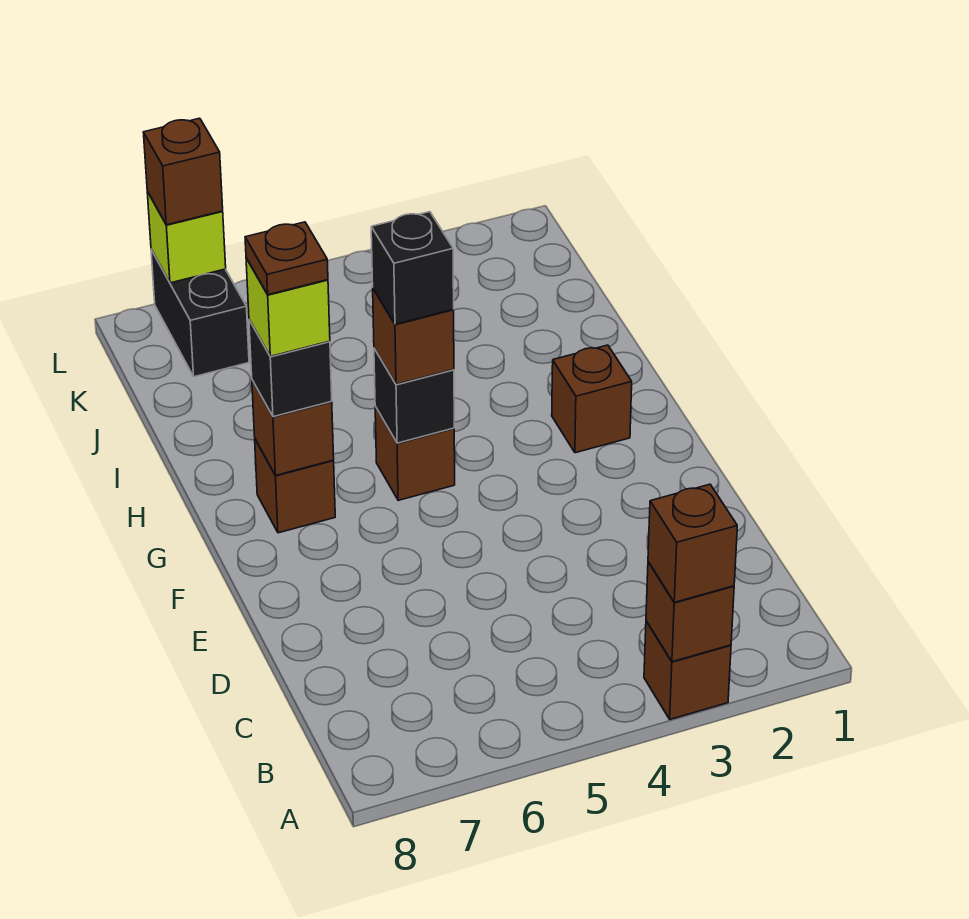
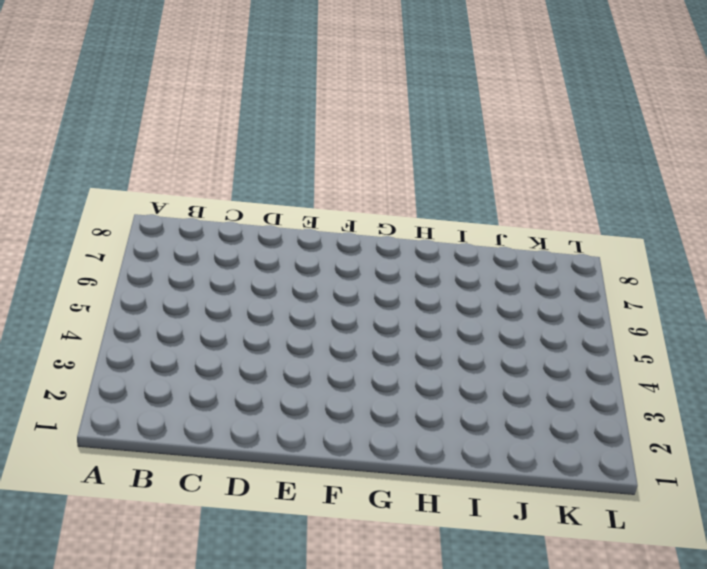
none -> brown 1x1 brick [644,621,731,719]
none -> brown 1x1 brick [552,345,632,453]
none -> brown 1x1 brick [375,407,455,500]

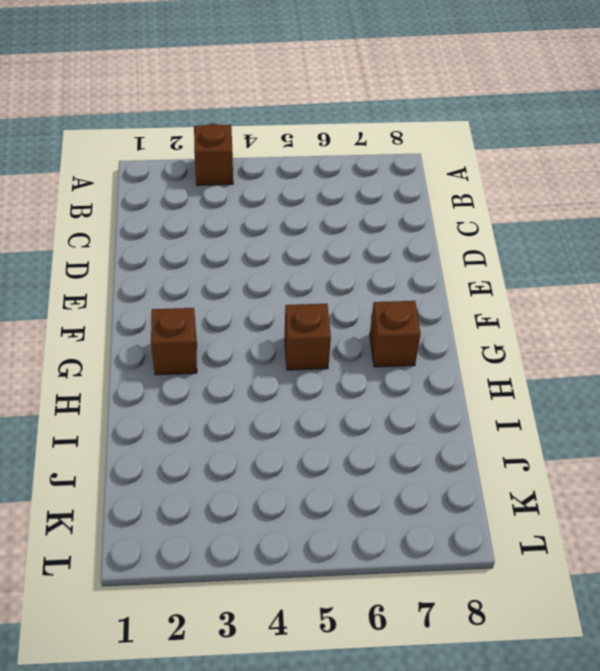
none -> black 1x2 brick [151,250,249,377]
none -> brown 1x1 brick [646,562,734,662]
none -> black 1x1 brick [374,348,454,443]

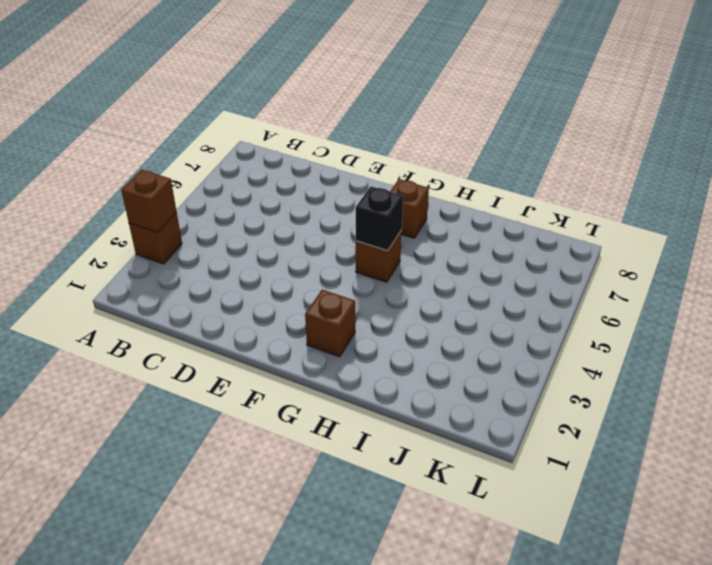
none -> black 1x2 brick [151,250,249,377]
none -> brown 1x1 brick [252,380,334,475]
none -> lime 1x1 brick [147,192,226,283]

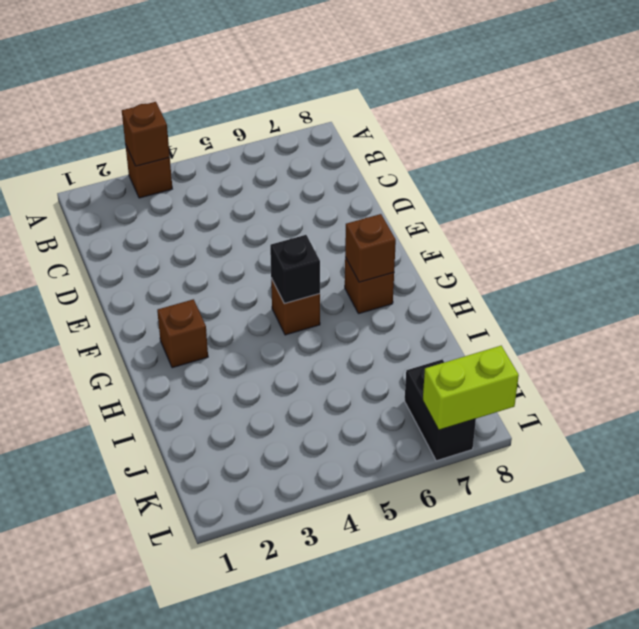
lime 1x2 brick [423,346,519,430] -> lime 1x1 brick [147,192,226,283]
none -> brown 1x1 brick [648,484,737,602]
none -> brown 1x1 brick [373,289,454,384]
none -> black 1x1 brick [249,320,332,417]

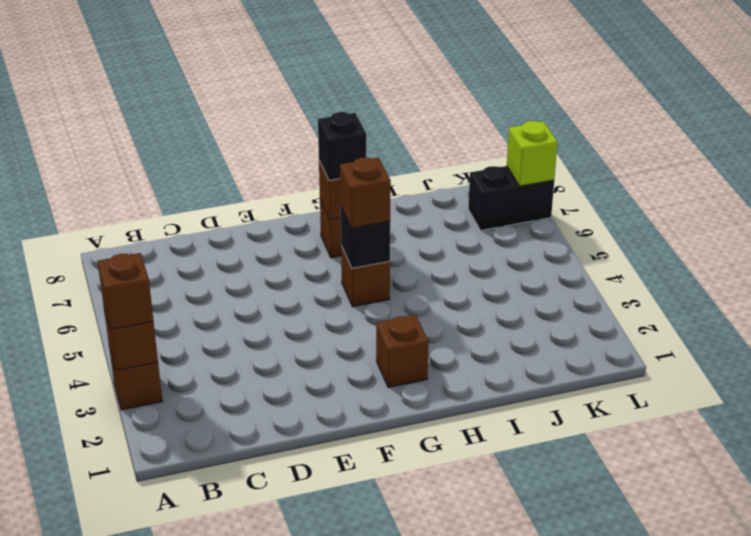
none -> brown 1x1 brick [143,118,223,225]
none -> black 1x1 brick [371,212,454,324]
none -> lime 1x1 brick [246,258,330,356]

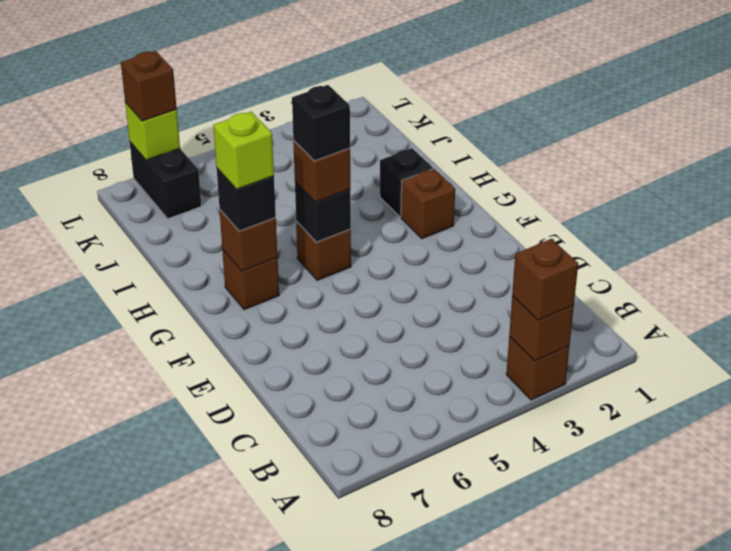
black 1x1 brick [380,148,433,217] -> none
none -> brown 1x1 plate [245,222,328,295]

